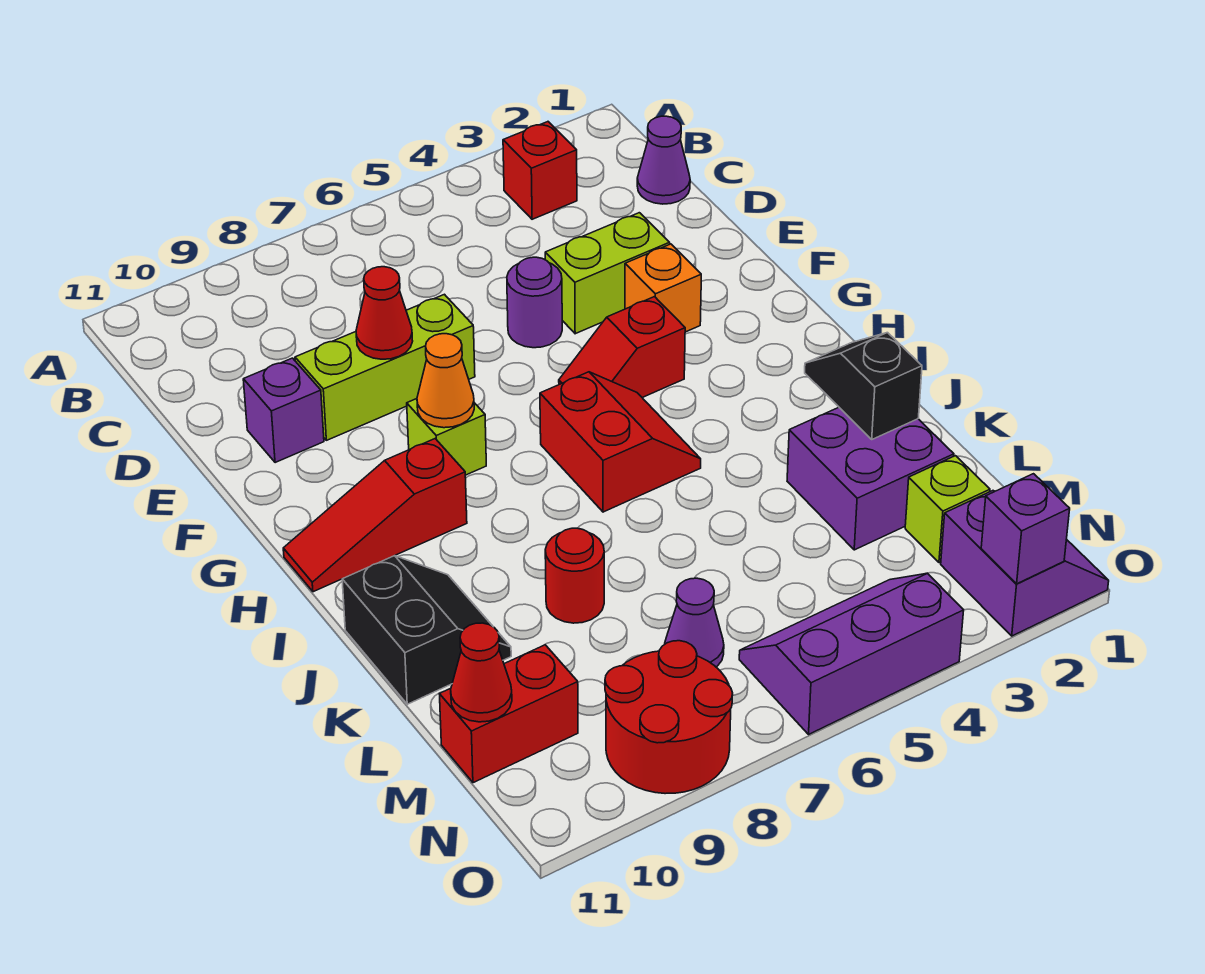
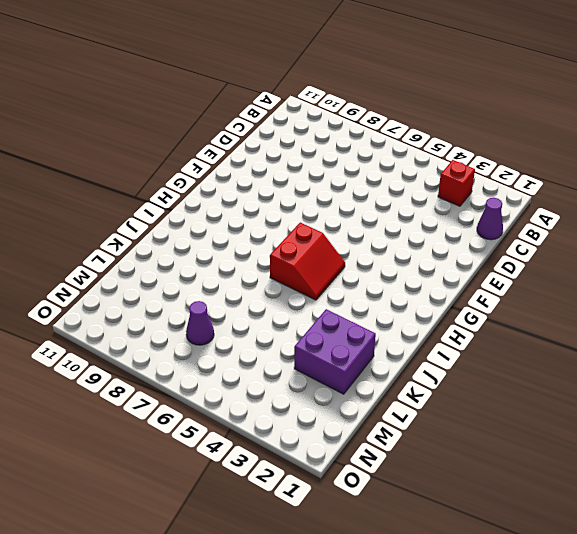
none -> lime 1x2 brick [545,213,670,334]
none -> purple 1x1 round brick [507,257,562,348]
none -> lime 1x3 brick [295,294,475,440]

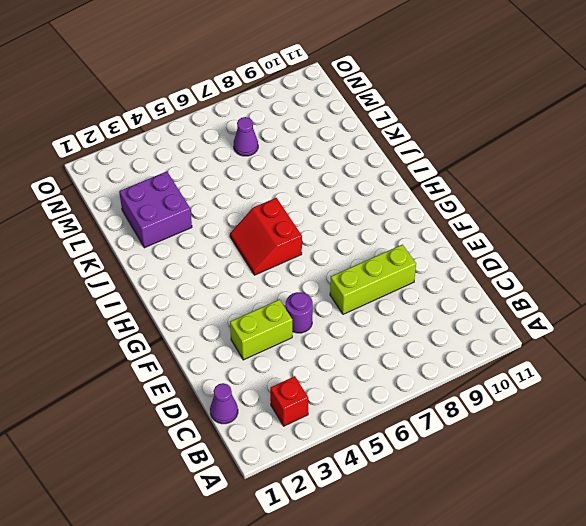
none -> purple 1x1 brick [243,358,324,463]
none -> orange 1x1 brick [625,244,701,332]
none -> red 1x2 slope [559,297,685,398]

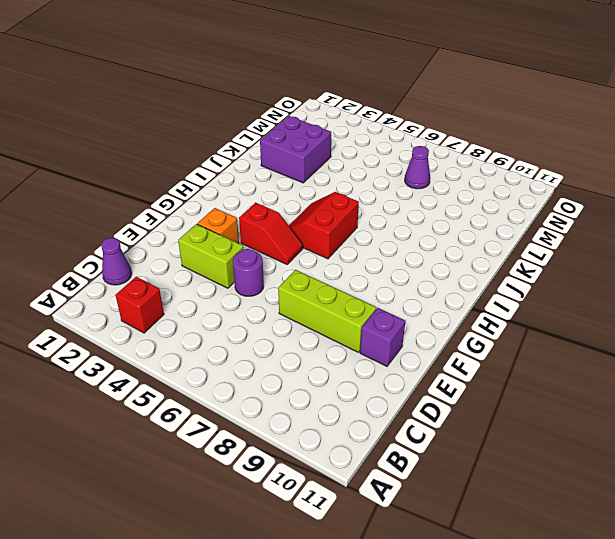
none -> lime 1x1 brick [407,399,486,475]
none -> red 1x3 slope [283,439,467,592]
none -> black 2x2 slope [342,556,511,704]

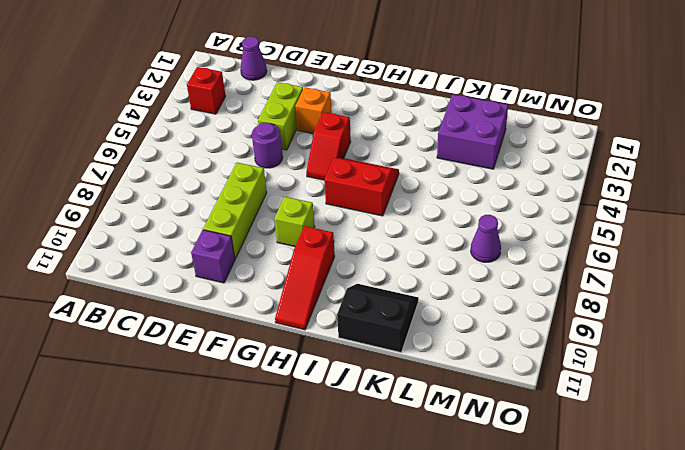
none -> red 1x1 round brick [545,528,604,623]
none -> lime 1x1 brick [905,456,990,563]
none -> red 1x2 brick [440,645,578,783]

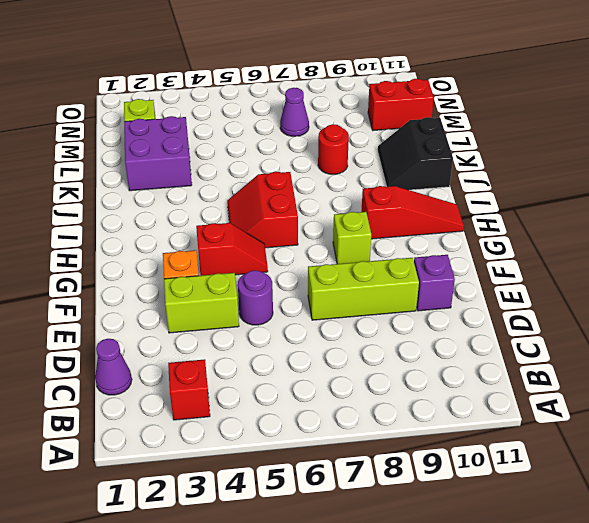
none -> purple 2x2 slope [941,491,1109,636]
none -> purple 2x3 slope [739,573,964,734]
none -> red 2x2 round brick [605,641,733,794]

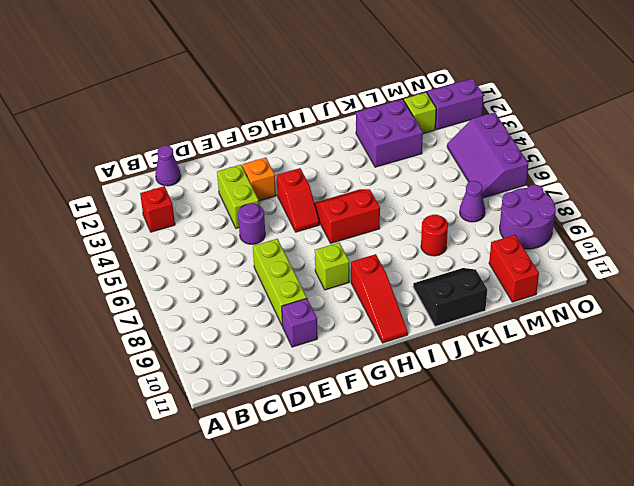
purple 2x2 round brick [500,185,556,249] -> red 2x2 round brick [605,641,733,794]
none -> red 1x1 cone [356,267,413,359]
none -> orange 1x1 cone [417,334,474,428]
none -> black 1x2 slope [805,333,922,439]

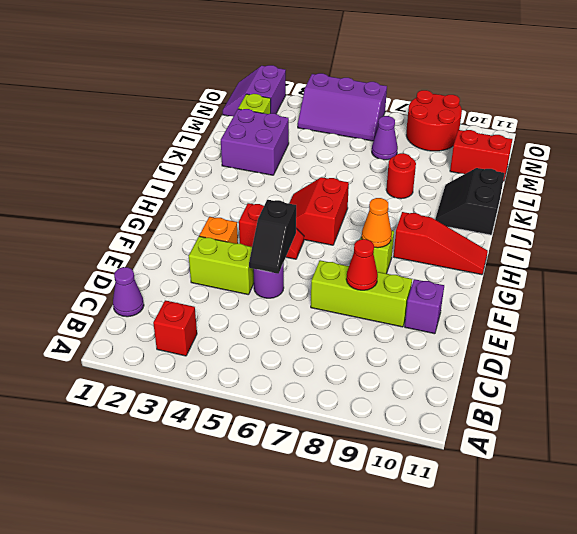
black 1x2 slope [249,200,296,274] -> black 1x2 slope moved to [805,333,922,439]
none -> red 1x1 cone [451,623,512,722]
none -> purple 1x1 brick [981,474,1070,584]

